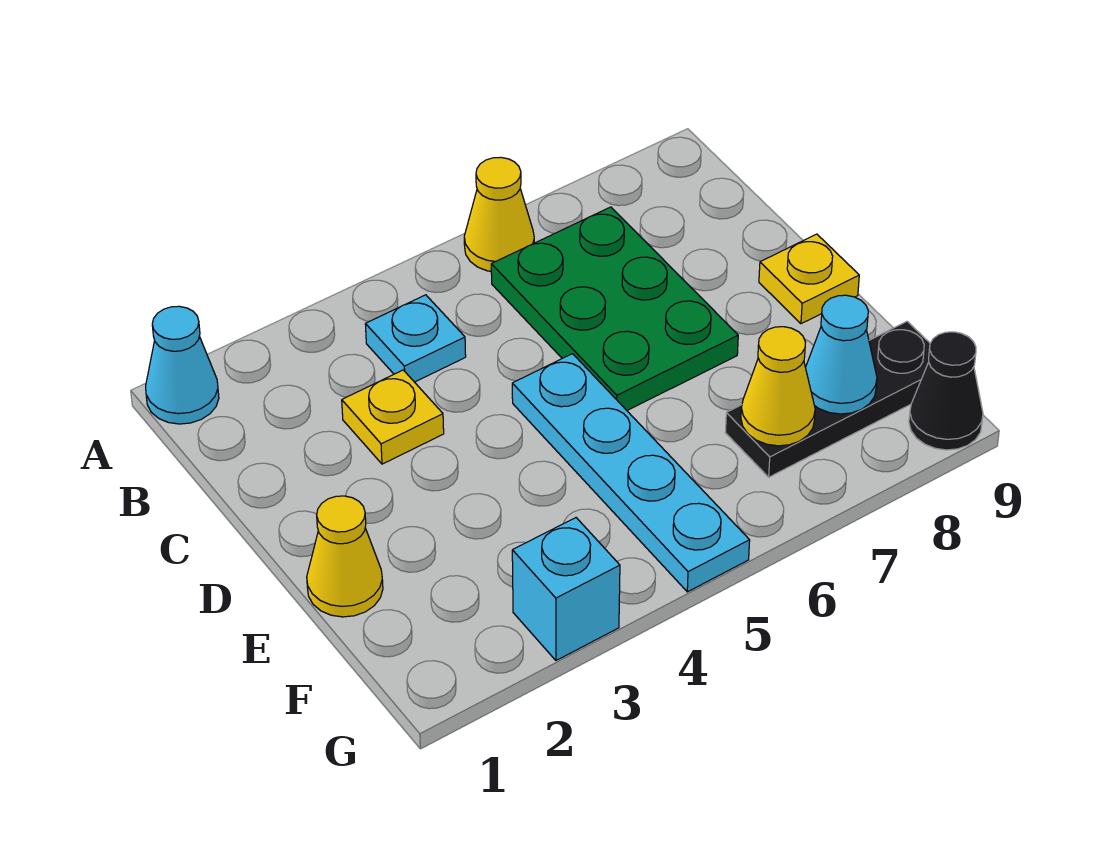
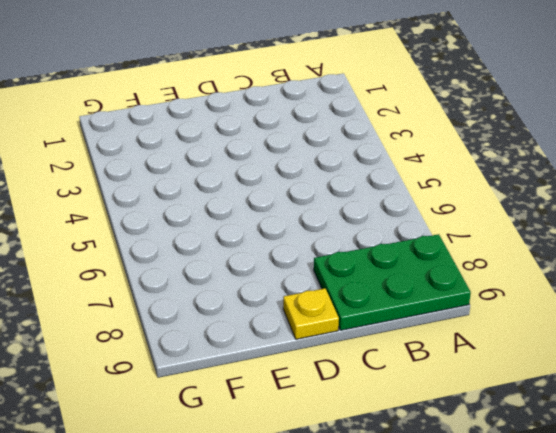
green 2x3 plate [314,234,471,330] -> green 2x3 plate moved to [491,207,738,410]
none -> cyan 1x1 cone [146,306,219,424]
none -> yellow 1x1 cone [464,157,534,271]
none -> cyan 1x1 plate [365,295,466,382]

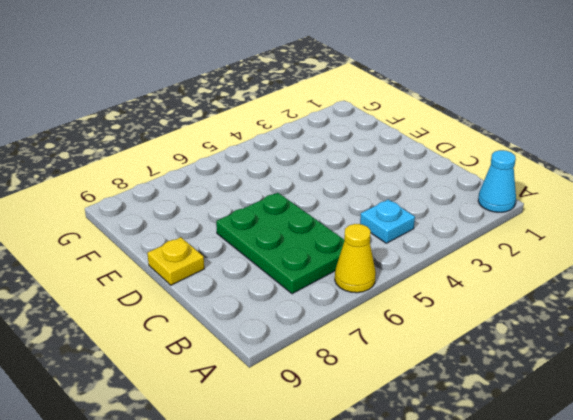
none -> yellow 1x1 plate [342,370,444,464]
none -> cyan 1x4 plate [512,354,750,592]
none -> yellow 1x1 cone [307,496,383,617]

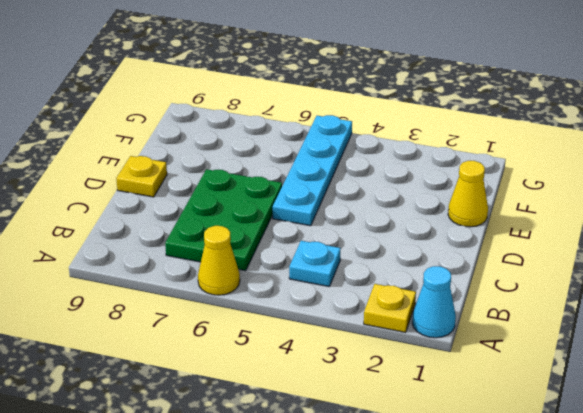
yellow 1x1 plate [364,284,416,332] -> yellow 1x1 plate moved to [342,370,444,464]
none -> black 1x3 plate [725,322,930,477]
none -> cyan 1x1 brick [512,518,620,660]
none -> black 1x1 cone [909,332,983,450]

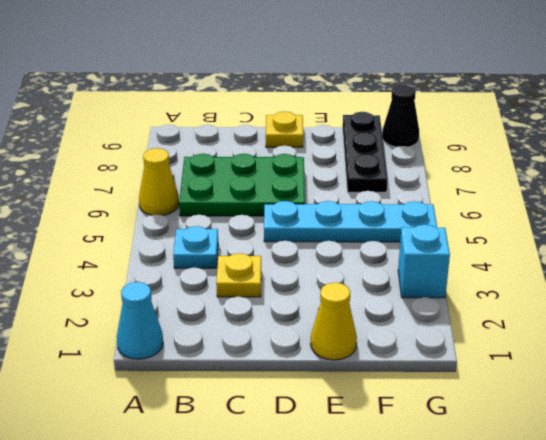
none -> yellow 1x1 cone [741,327,815,446]
none -> cyan 1x1 cone [806,295,877,414]

